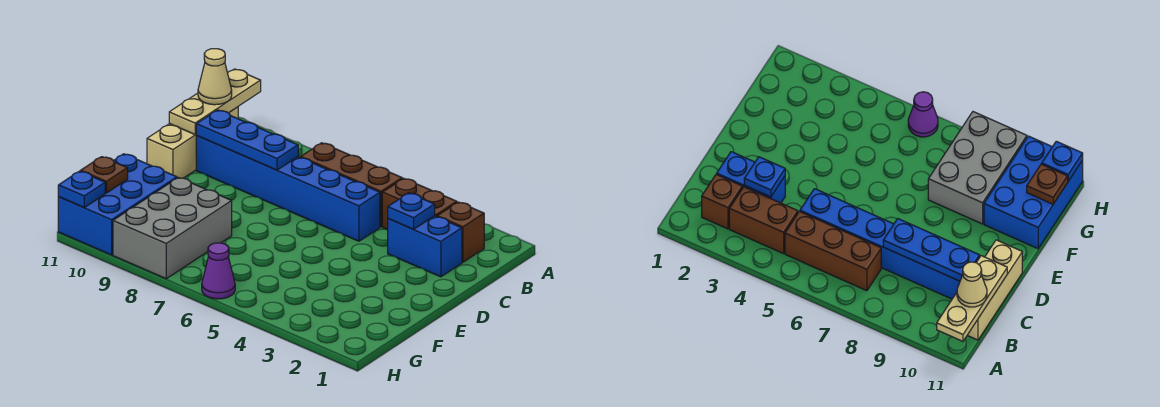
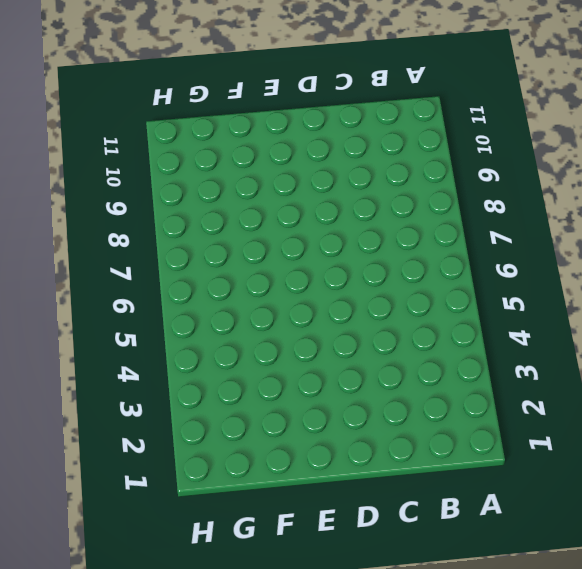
none -> brown 1x1 brick [437,202,484,262]
none -> brown 1x2 brick [382,178,457,230]
none -> brown 1x3 brick [301,143,402,227]

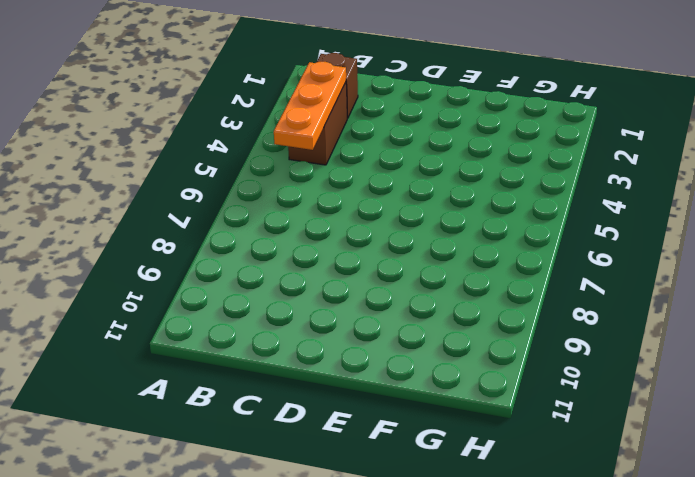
orange 1x3 plate [274,62,346,150] -> none
none -> brown 1x3 brick [301,143,402,227]
none -> tan 1x3 brick [147,107,238,178]
none -> blue 1x2 brick [388,216,462,277]

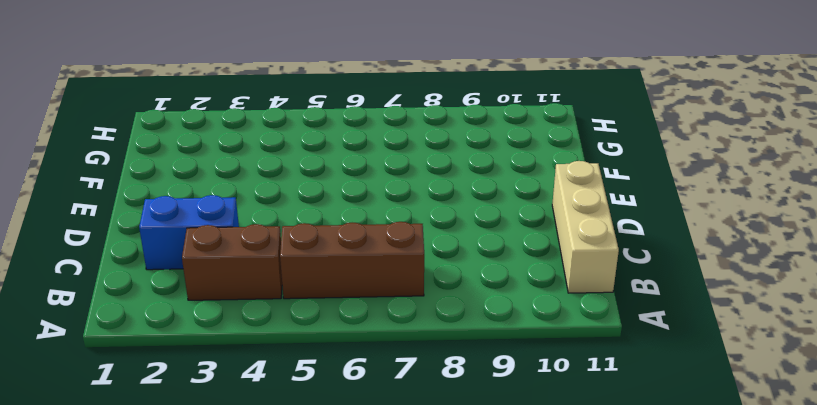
none -> brown 1x1 brick [437,202,484,262]
none -> blue 1x6 brick [196,136,380,241]
none -> grey 2x3 brick [113,178,232,279]

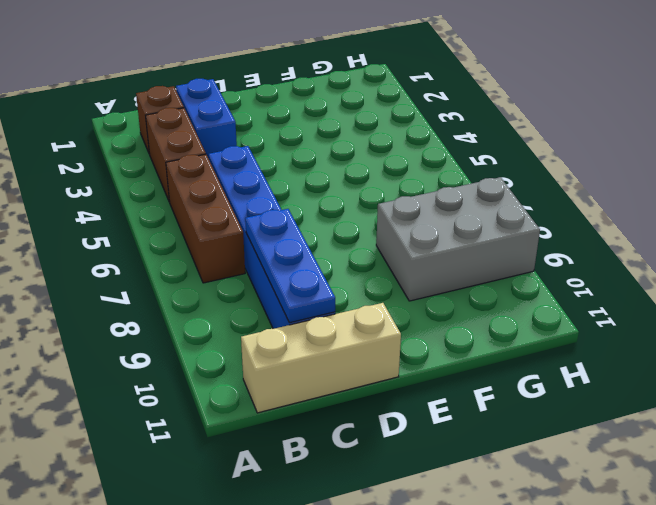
none -> blue 2x3 brick [58,154,177,255]
none -> purple 1x1 cone [202,243,235,299]
none -> tan 1x3 plate [169,69,261,135]

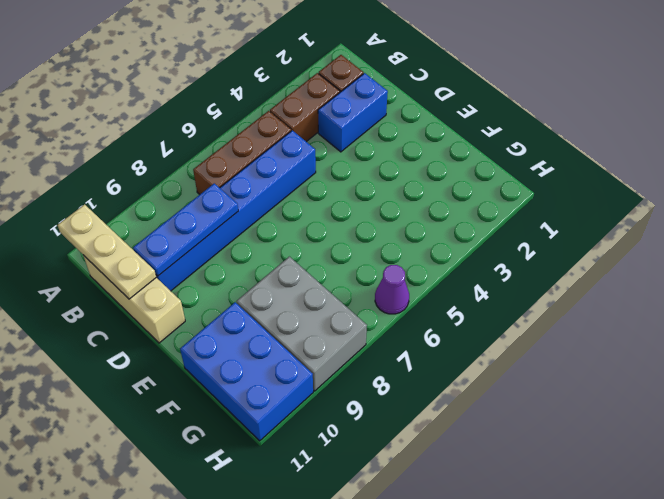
none -> blue 1x1 plate [388,193,435,229]
none -> brown 1x1 plate [81,157,128,193]
none -> blue 1x1 plate [58,171,105,207]

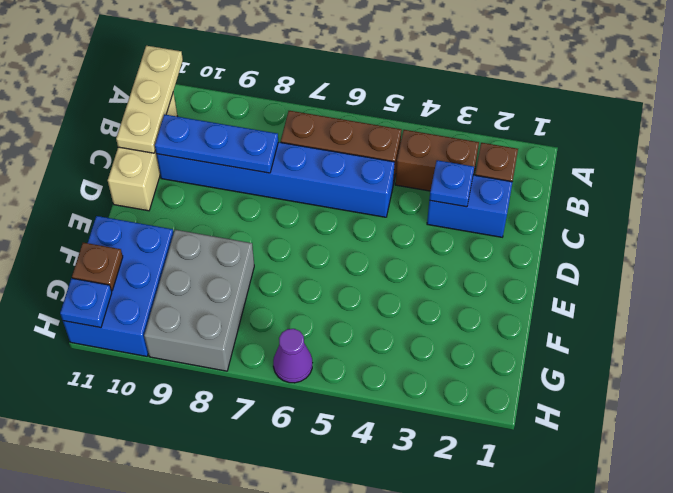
none -> tan 1x1 cone [198,49,232,105]

